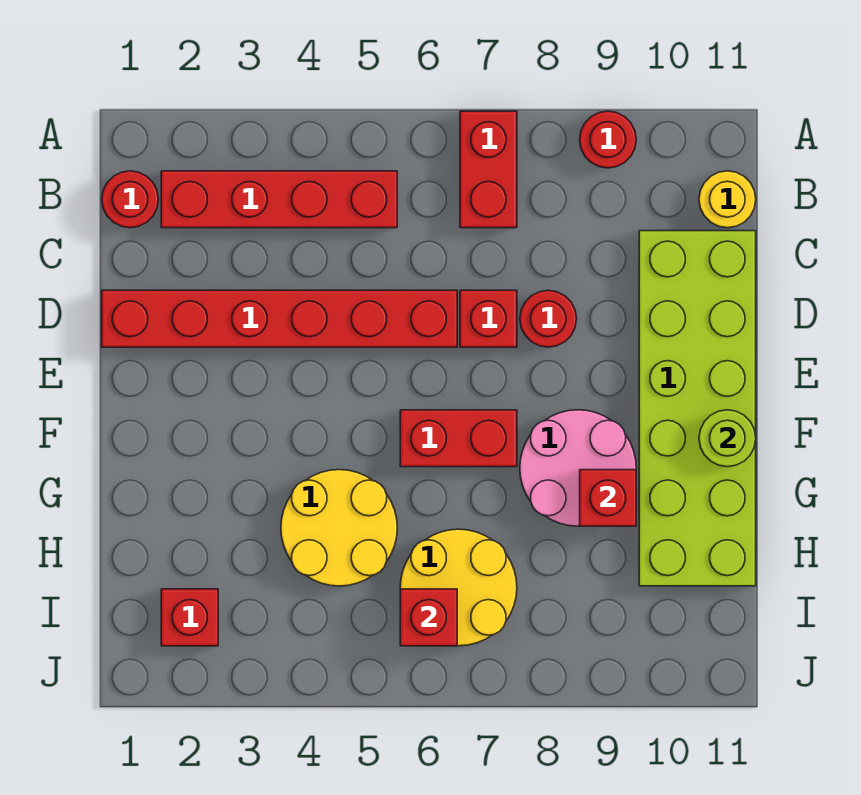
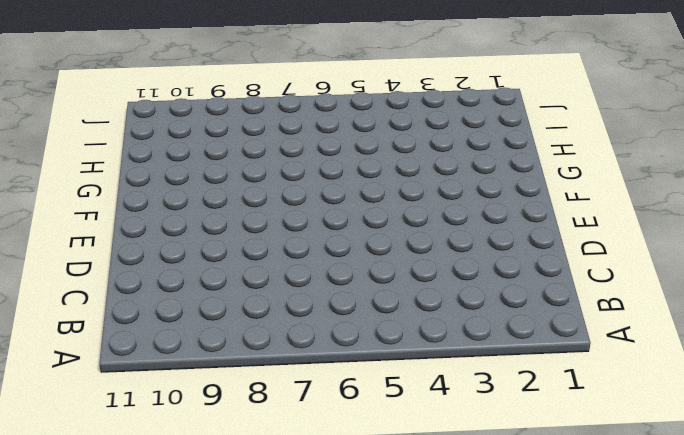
none -> red 1x2 brick [460,111,517,228]
none -> red 1x1 round brick [580,111,636,168]
none -> red 1x1 round brick [102,171,159,228]

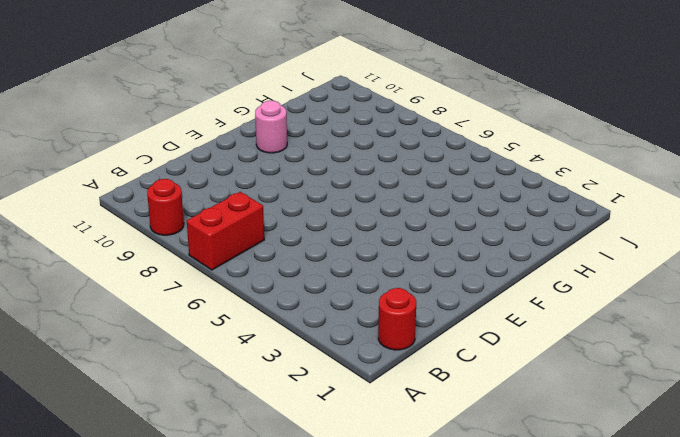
pink 1x1 round brick [255,101,287,153] -> lime 2x6 brick [639,231,756,586]
none -> red 1x4 brick [161,171,397,228]
none -> yellow 1x1 round brick [699,171,756,228]
none -> red 1x6 brick [102,290,457,347]

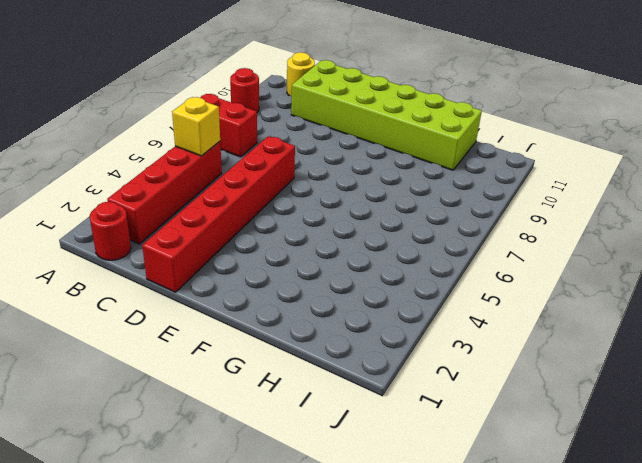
yellow 1x1 brick [172,97,220,156] -> none
none -> red 1x1 brick [460,290,517,347]
none -> red 1x1 round brick [520,290,577,347]
none -> red 1x2 brick [400,410,517,467]

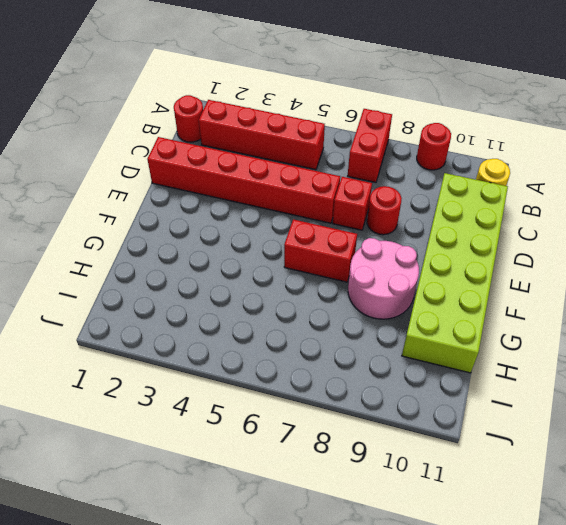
none -> yellow 2x2 round brick [281,470,397,586]
none -> yellow 2x2 round brick [400,529,517,646]
none -> red 1x1 brick [161,589,218,646]

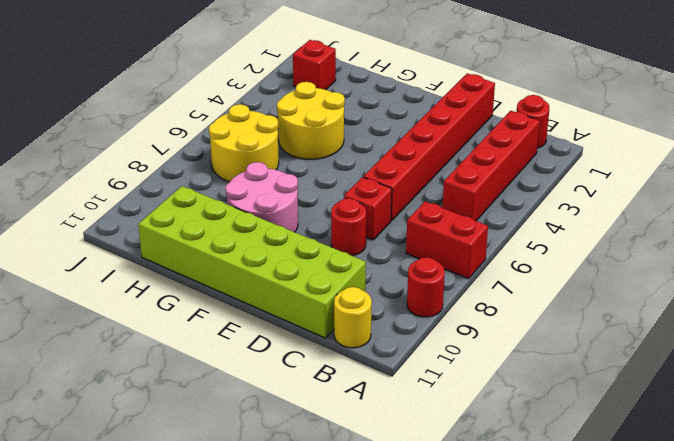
none -> red 1x2 brick [400,410,517,467]
none -> lime 1x1 round brick [699,410,756,467]
none -> red 1x1 brick [580,470,636,526]

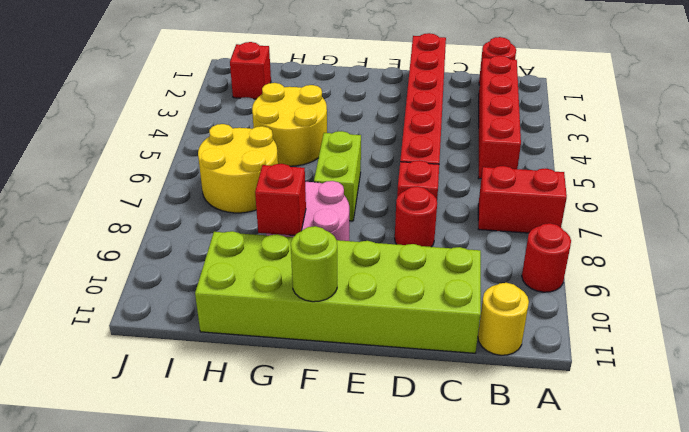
lime 1x2 brick [314,131,361,221] -> red 1x2 brick [400,410,517,467]
none -> red 1x1 brick [400,589,457,646]

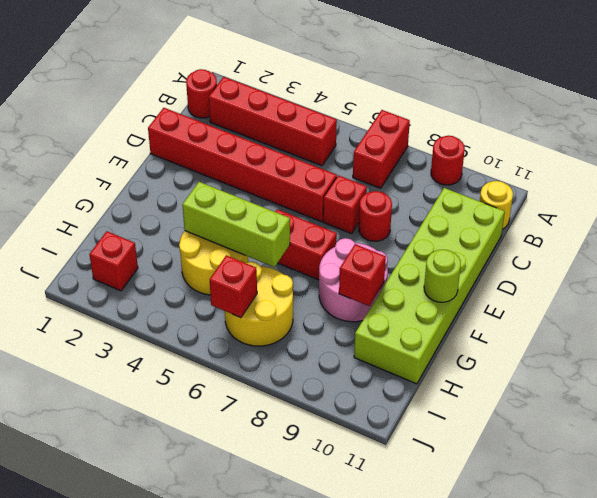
lime 1x3 brick [182,182,290,267] -> none

